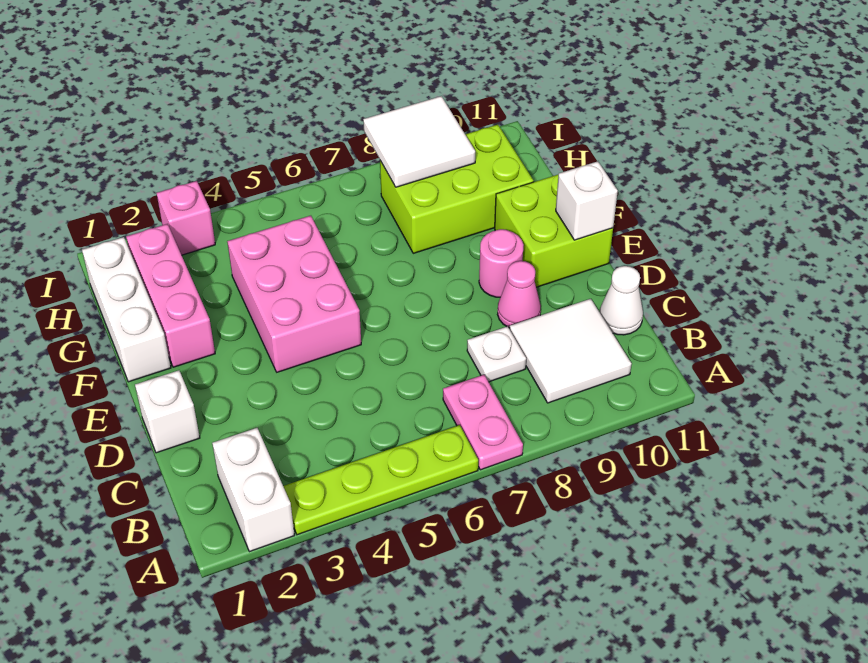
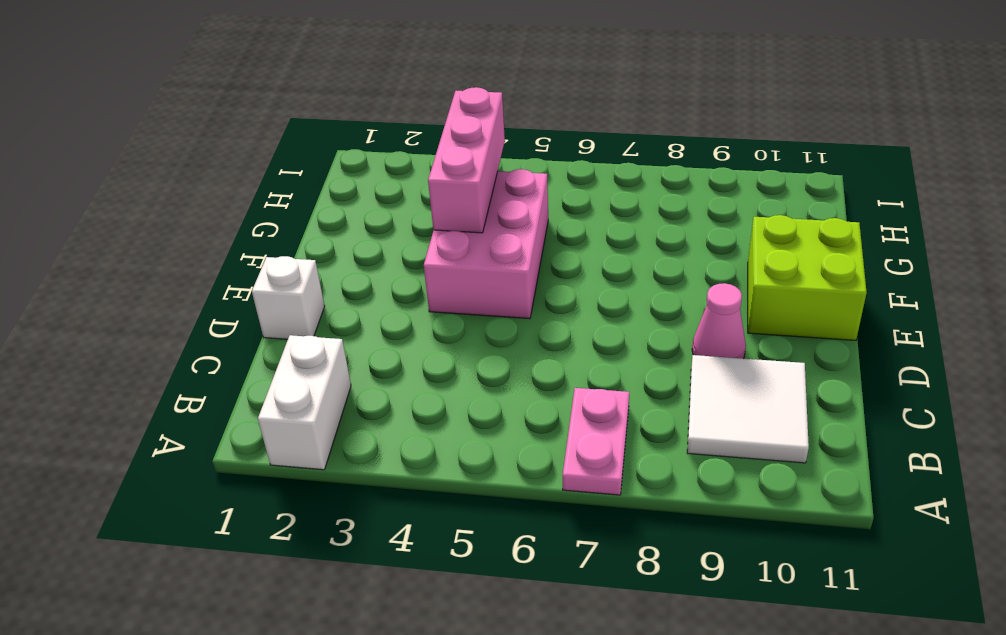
pink 1x3 brick [428,87,505,233] -> pink 1x3 brick moved to [126,224,215,367]
none -> lime 1x4 plate [283,425,478,535]
none -> white 1x1 plate [467,326,526,382]
none -> white 1x1 cone [600,266,643,335]

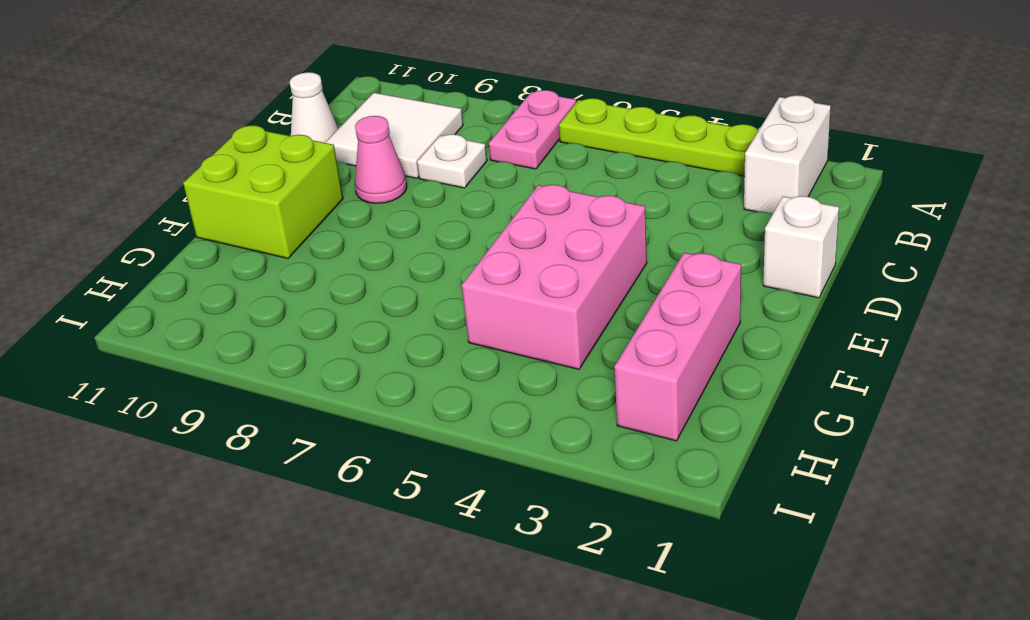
none -> pink 1x1 round brick [479,229,524,297]
none -> white 1x3 brick [82,237,171,382]
none -> lime 2x3 brick [380,125,534,253]

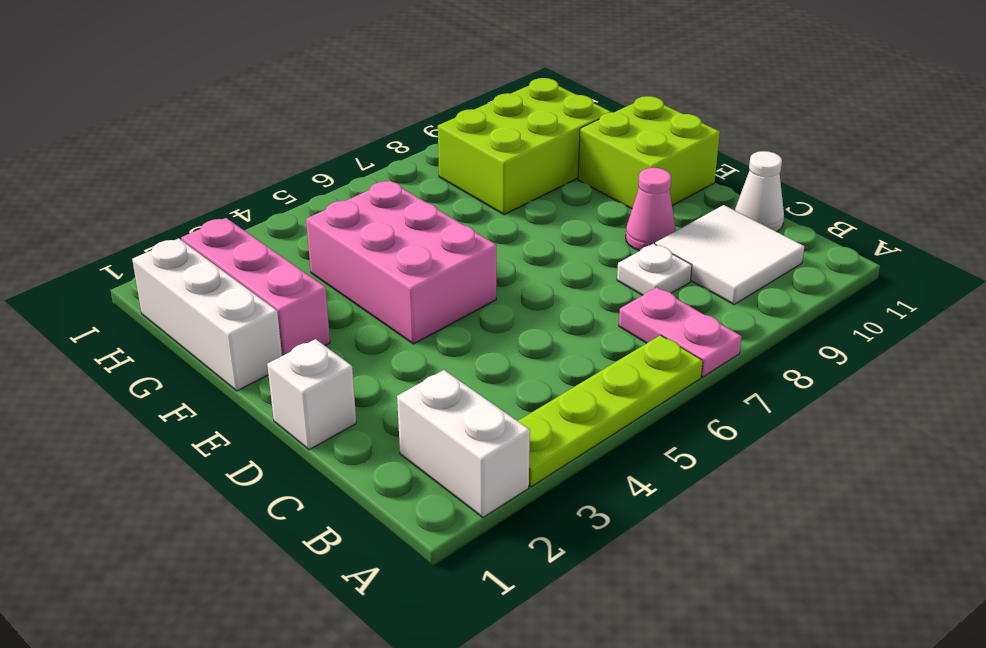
none -> pink 1x1 round brick [479,229,524,297]
none -> pink 1x1 brick [157,181,215,255]
none -> white 1x1 brick [556,161,618,240]

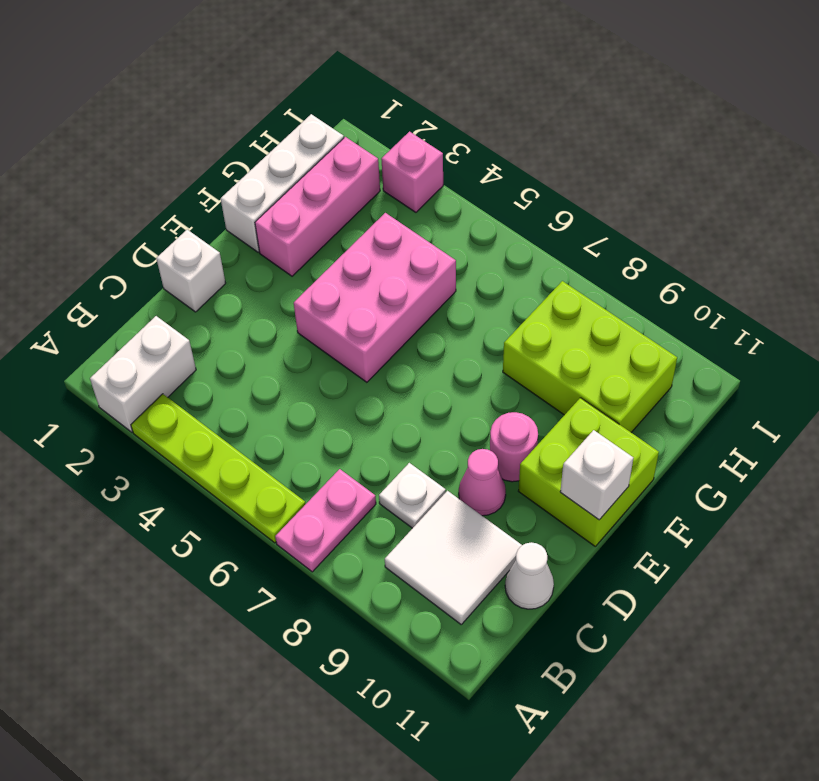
none -> white 2x2 tile [363,96,475,187]

